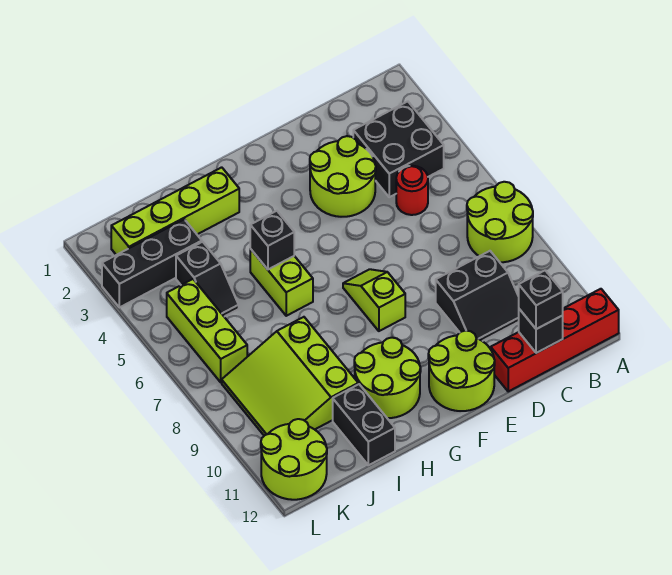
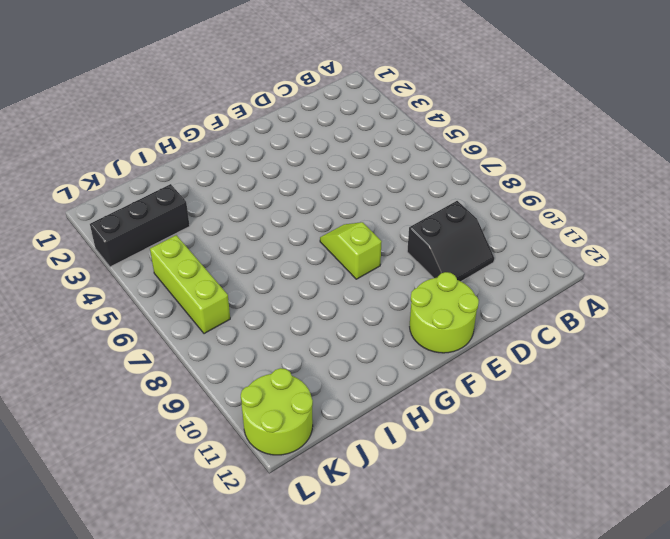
none -> lime 2x2 round brick [467,182,533,262]
none -> red 1x4 brick [491,289,619,391]
none -> black 2x2 brick [353,101,444,197]

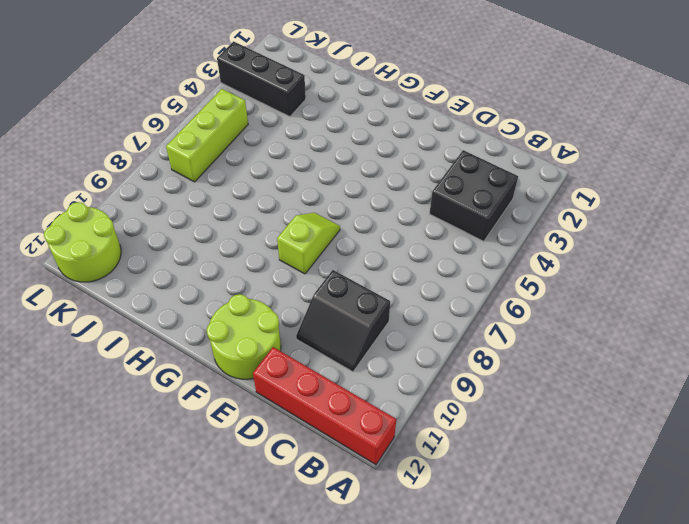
none -> lime 2x2 round brick [467,182,533,262]
none -> red 1x1 round brick [396,166,428,215]
none -> lime 2x2 round brick [310,136,376,217]

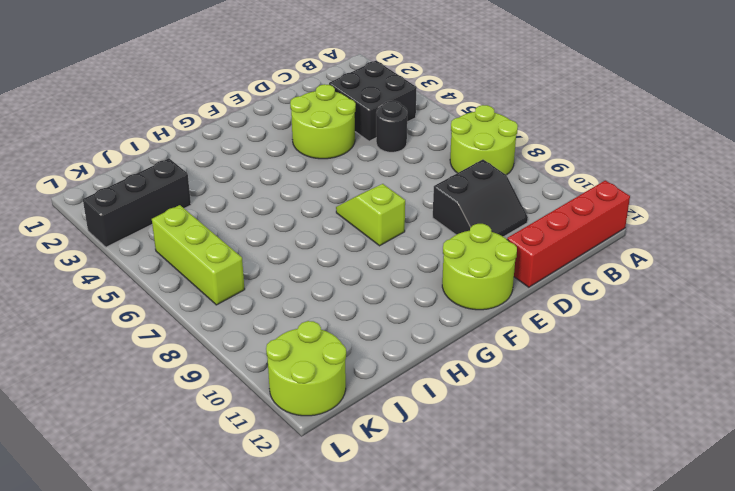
black 1x1 round brick [376,101,407,152] -> red 1x1 round brick [396,166,428,215]
none -> lime 2x2 round brick [354,338,421,418]
none -> lime 1x4 brick [111,167,239,255]
none -> lime 1x2 brick [250,249,313,316]

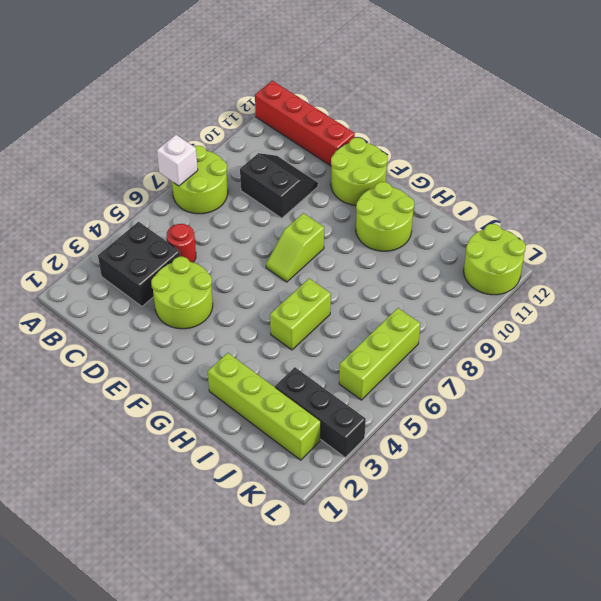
white 1x1 brick [157,135,198,186] -> none
none -> lime 3x3 slope [222,317,358,436]
none -> black 1x2 brick [333,384,395,465]
none -> black 1x2 slope [176,242,239,317]

